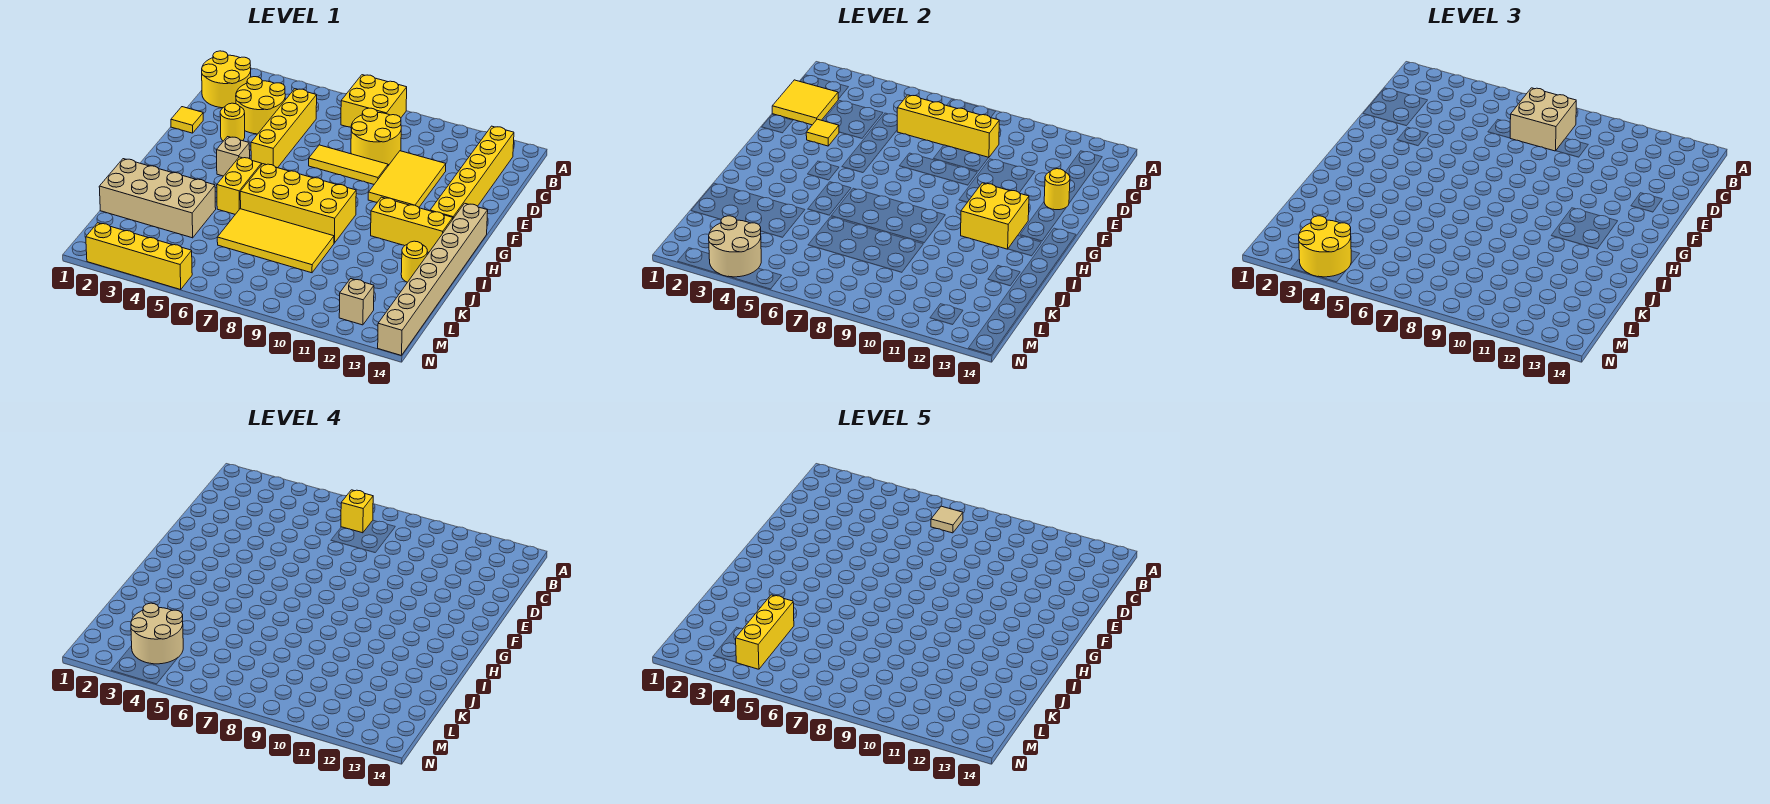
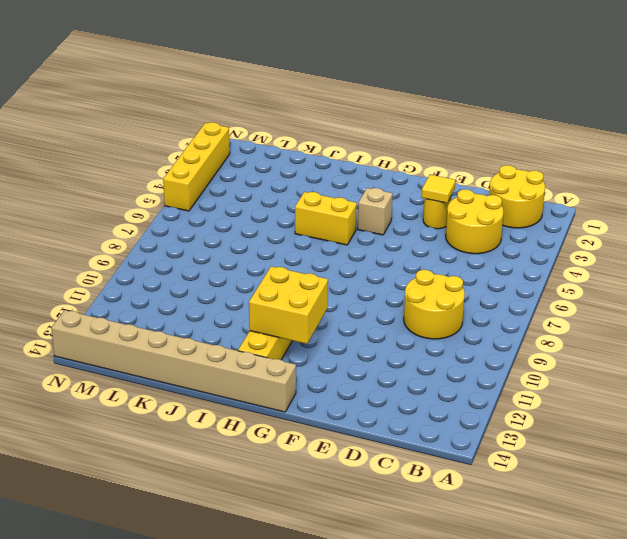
none -> yellow 2x2 brick [341,75,407,127]
none -> yellow 1x6 brick [430,126,514,218]
none -> yellow 1x4 brick [251,89,317,168]
none -> yellow 2x3 tile [368,151,446,207]

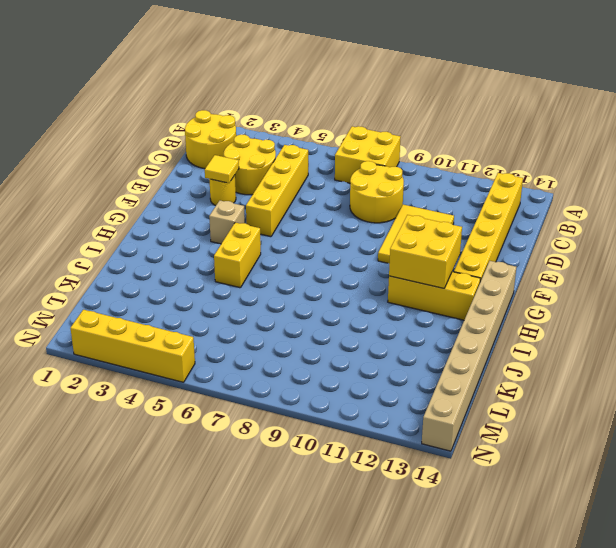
none -> yellow 1x1 tile [171,107,203,133]
none -> yellow 1x3 tile [309,145,388,184]
none -> yellow 2x4 brick [240,164,356,243]
none -> tan 2x4 brick [99,159,216,238]

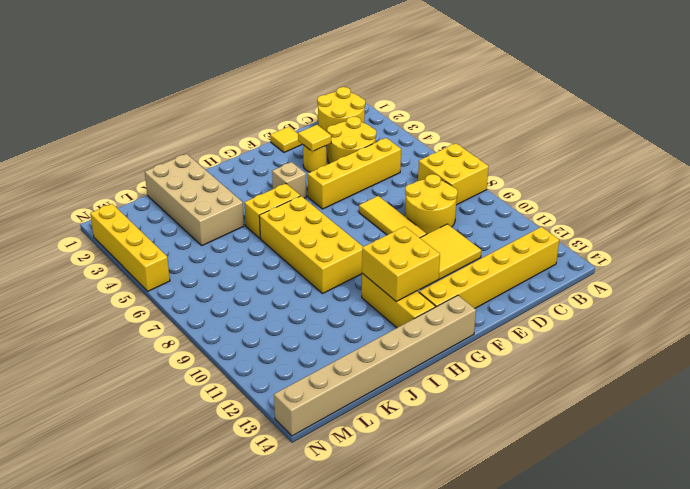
none -> yellow 2x4 tile [217,209,334,273]
none -> yellow 1x1 round brick [401,241,427,282]
none -> tan 1x1 brick [339,279,374,325]
none -> yellow 2x2 tile [772,80,838,125]

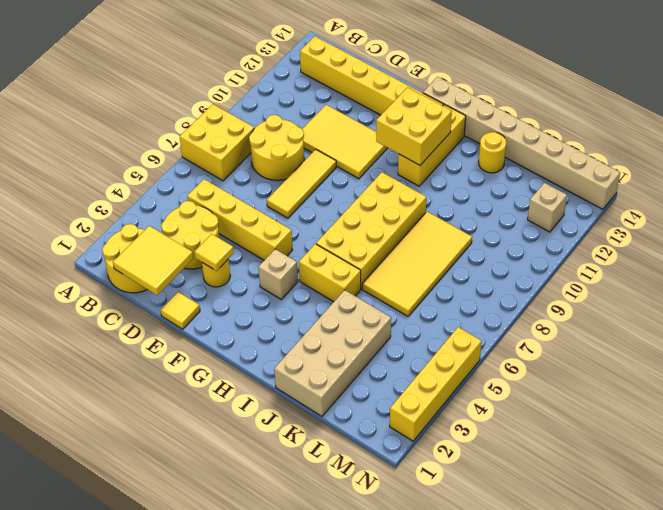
none -> yellow 1x4 brick [897,95,999,158]
none -> yellow 1x1 round brick [1044,169,1070,210]
none -> tan 2x2 round brick [709,216,761,277]
none -> tan 2x2 brick [1510,88,1576,151]

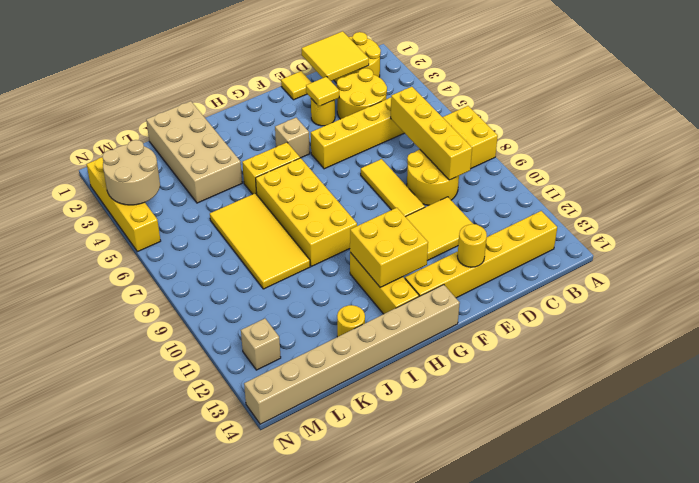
none -> tan 2x2 brick [1510,88,1576,151]
none -> yellow 2x2 round brick [1299,216,1351,277]
none -> yellow 1x1 brick [341,490,373,533]
none -> tan 2x2 round brick [131,603,183,664]

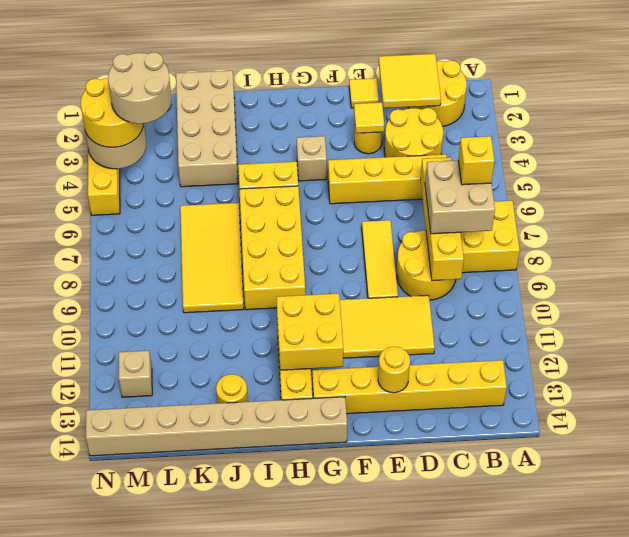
none -> tan 1x1 tile [931,506,963,533]
none -> yellow 1x3 brick [736,595,794,669]

